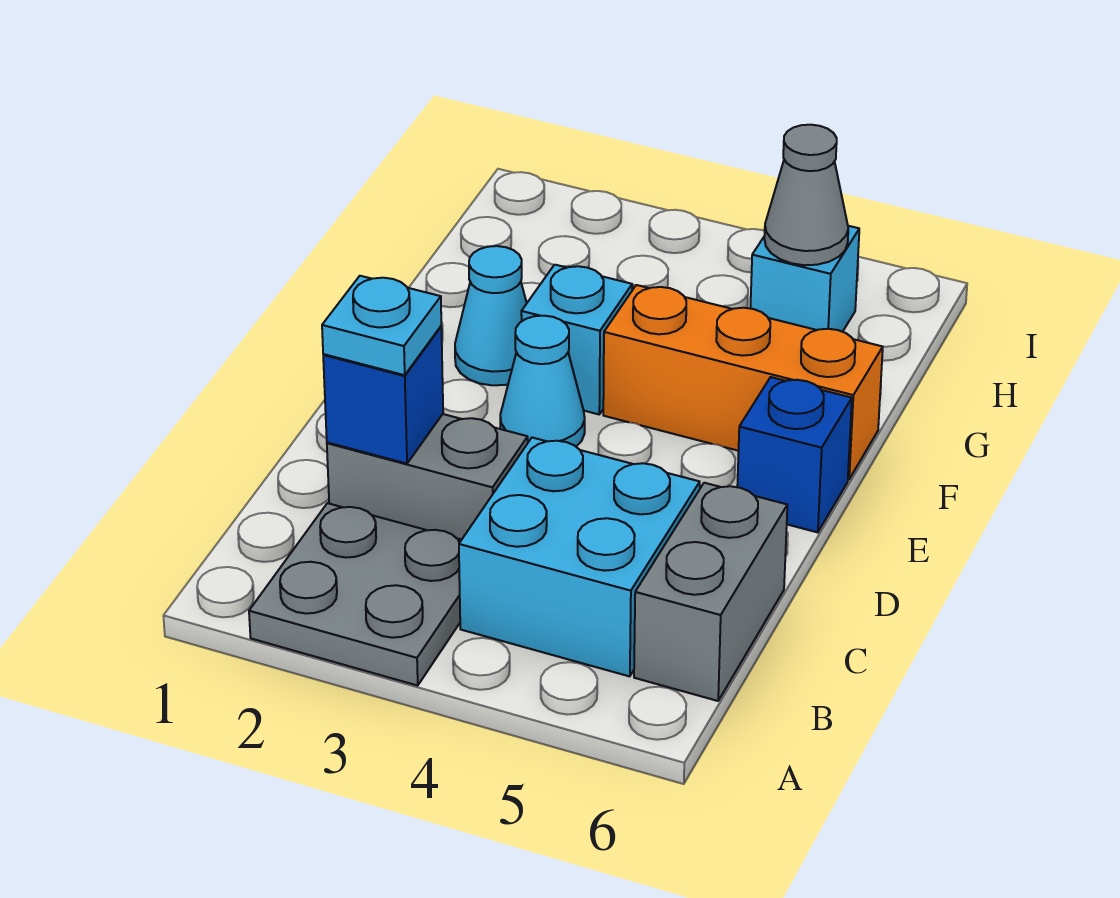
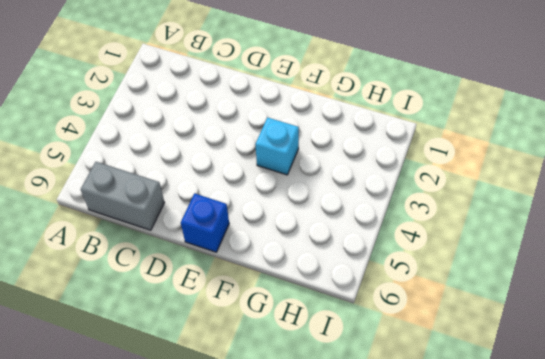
none -> grey 2x2 plate [249,503,461,686]
none -> cyan 2x2 brick [459,438,700,676]
none -> grey 1x2 brick [327,414,528,540]

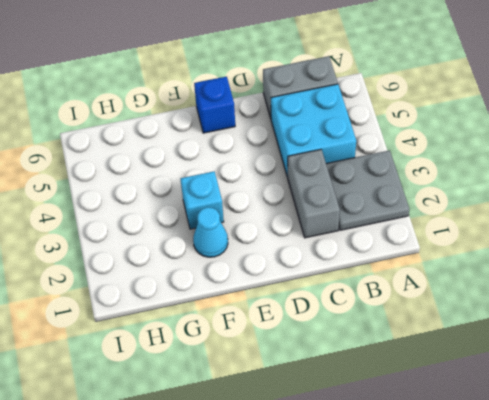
none -> cyan 1x1 cone [500,316,585,446]
none -> orange 1x3 brick [603,285,883,479]
none -> cyan 1x1 brick [750,226,859,332]

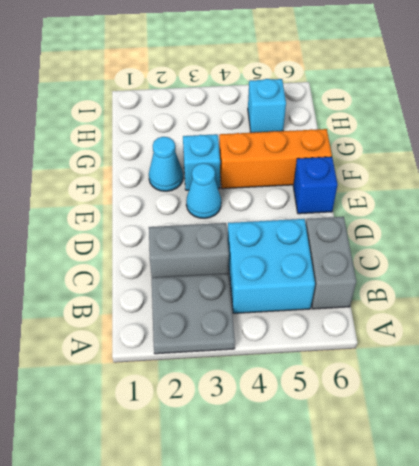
none -> blue 1x1 brick [323,326,443,464]
none -> grey 1x1 cone [764,125,848,265]
none -> cyan 1x1 plate [322,276,441,375]

